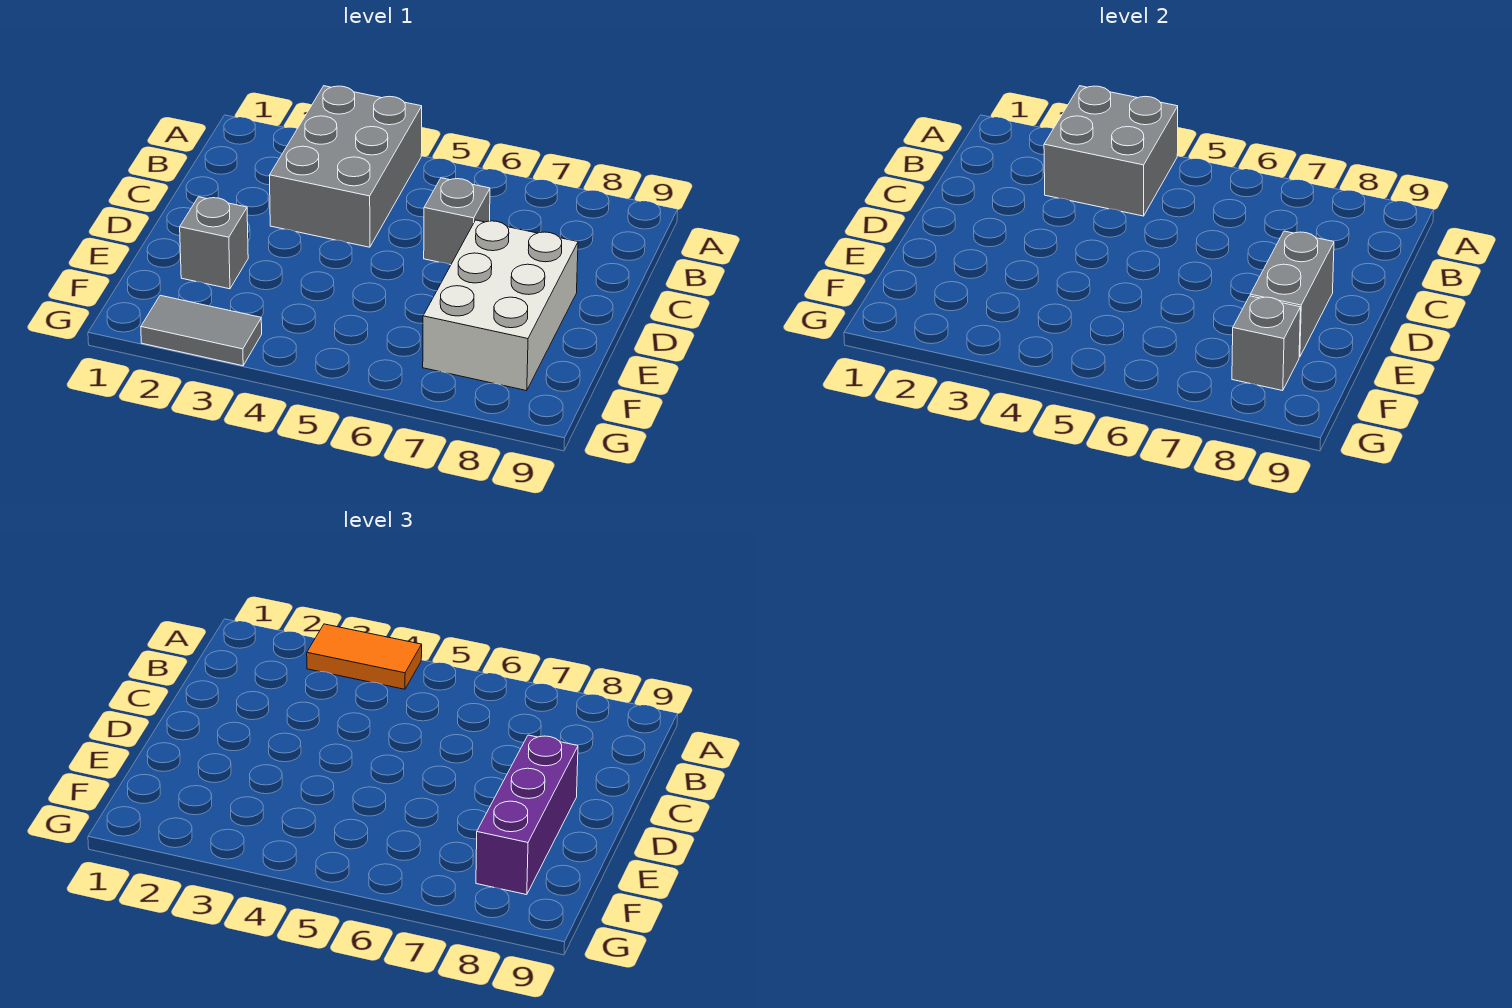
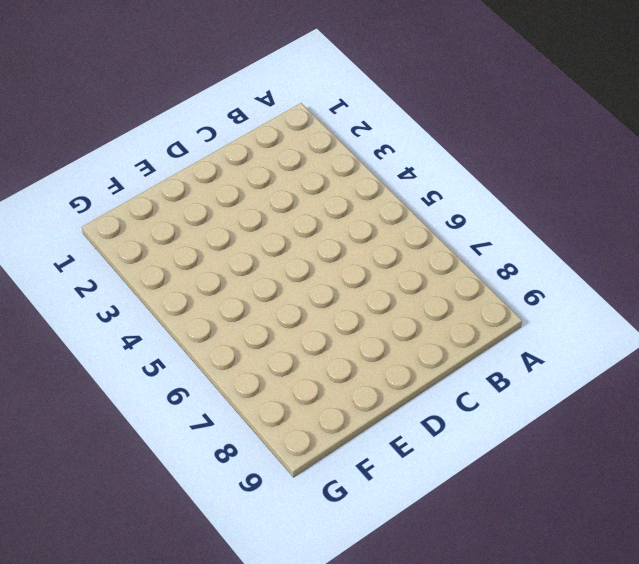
none -> grey 2x3 brick [270,86,422,247]
none -> grey 1x1 brick [424,178,490,265]

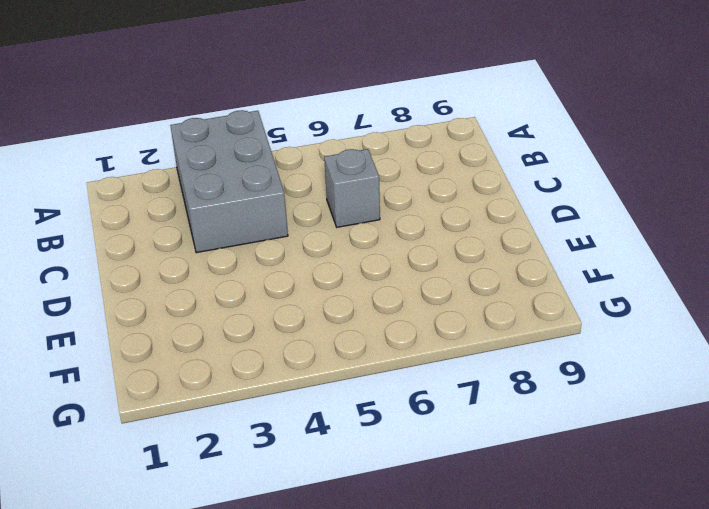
none -> white 2x3 brick [423,220,578,391]
none -> grey 1x1 brick [180,197,248,289]

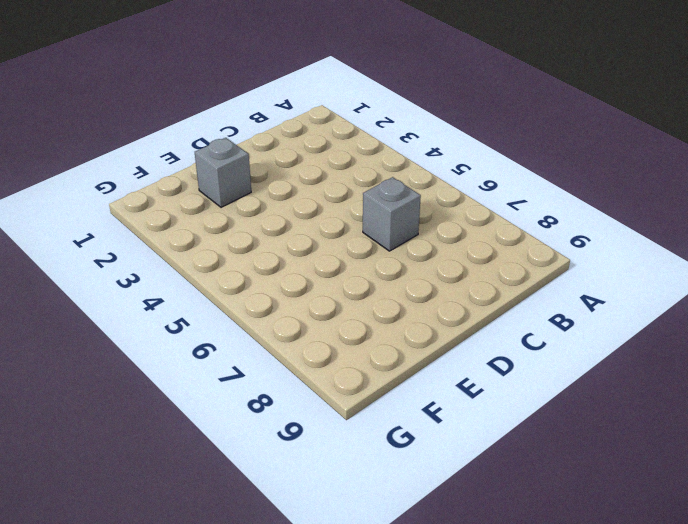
none -> grey 2x3 brick [270,86,422,247]
none -> white 2x3 brick [423,220,578,391]

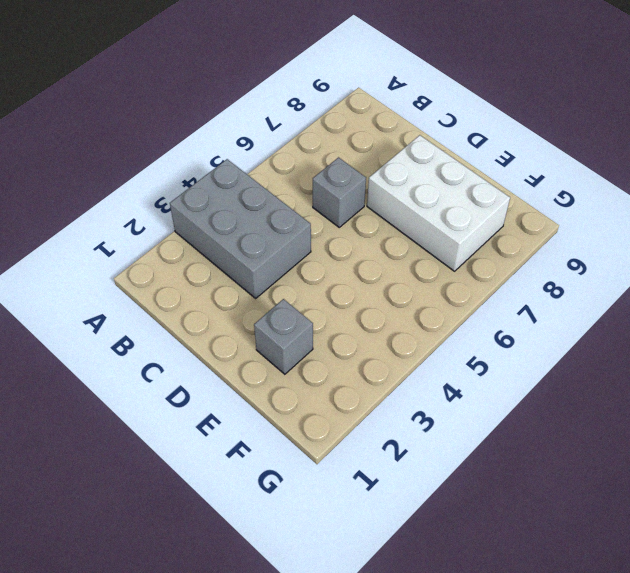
none -> grey 1x2 tile [141,295,262,366]
none -> grey 2x2 brick [1044,86,1178,216]

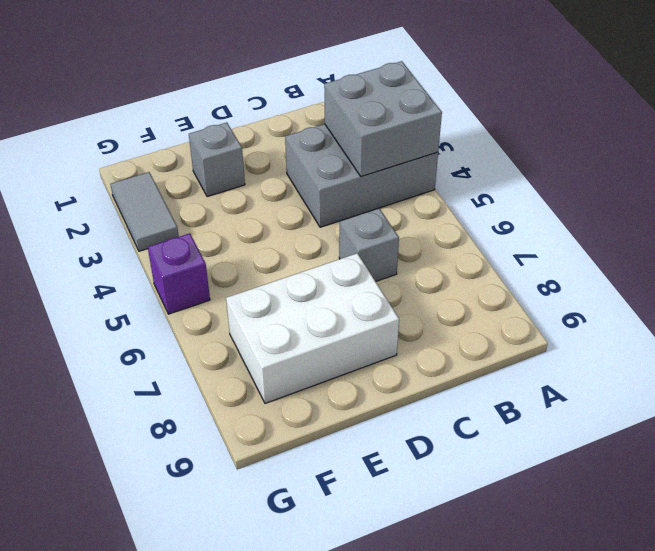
purple 1x1 brick [148,233,210,314] -> none
none -> grey 1x2 brick [1250,231,1334,357]
none -> grey 1x1 brick [1232,296,1300,391]

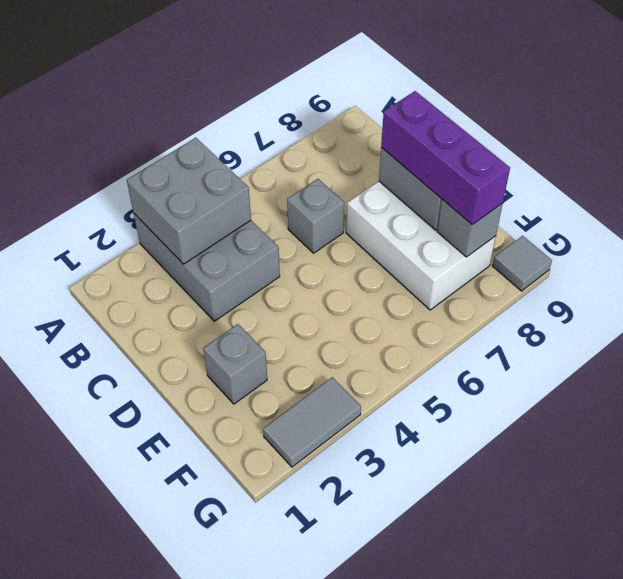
grey 1x1 tile [493,236,552,291] -> none
none -> orange 1x2 tile [307,624,422,689]

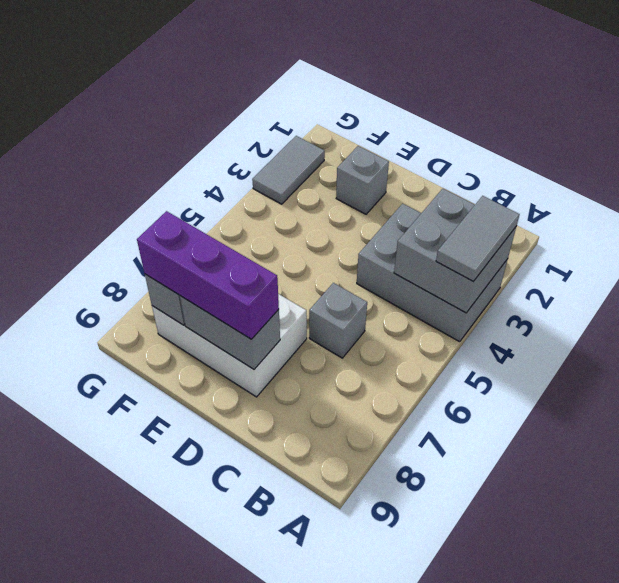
grey 1x2 tile [436,196,520,282] -> orange 1x2 tile [307,624,422,689]

